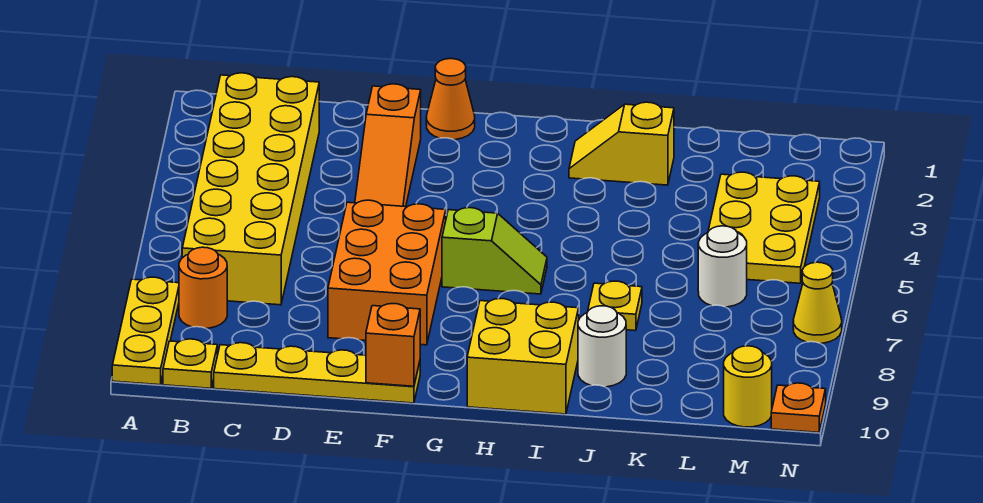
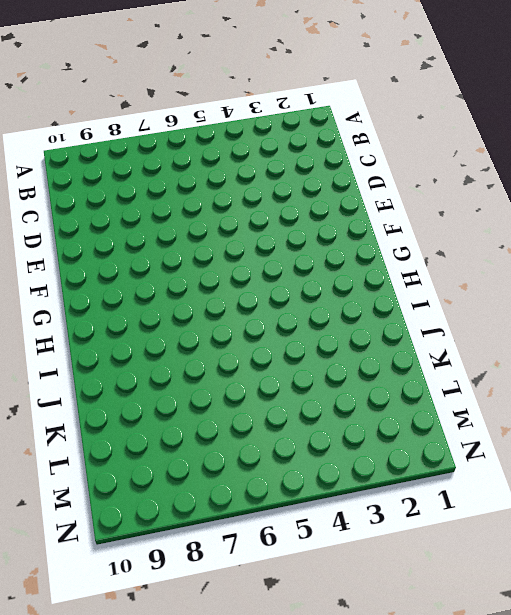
none -> yellow 1x3 plate [112,277,179,385]
none -> yellow 2x6 brick [182,73,319,305]
none -> orange 1x1 round brick [179,247,227,328]

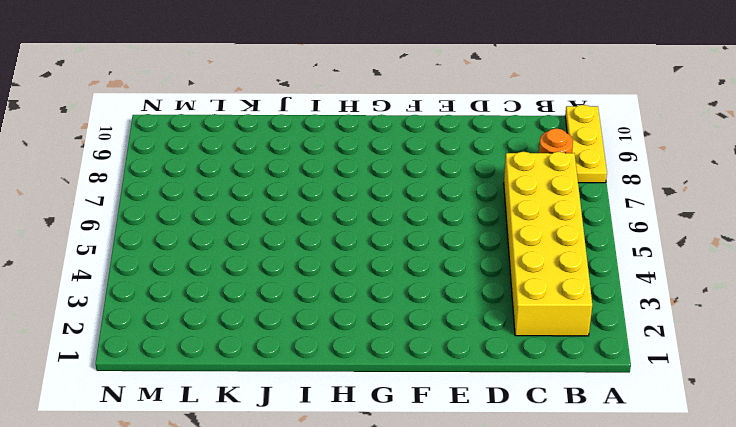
none -> yellow 1x1 plate [163,339,217,388]
none -> yellow 1x4 plate [214,343,420,403]
none -> orange 1x3 slope [355,84,421,207]

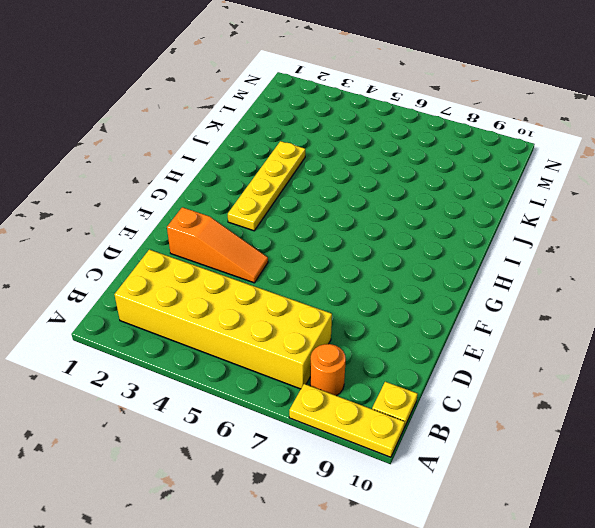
yellow 1x4 plate [228,141,305,231] -> yellow 1x4 plate moved to [214,343,420,403]
none -> orange 2x3 brick [328,200,446,345]
none -> orange 1x1 cone [426,59,475,140]
none -> lime 1x2 slope [442,208,547,294]

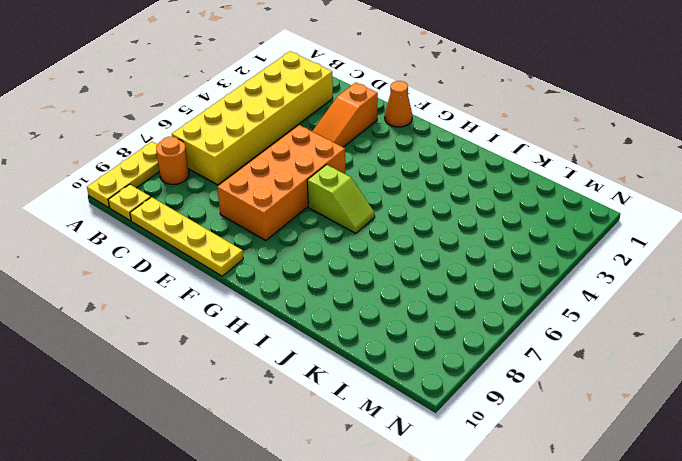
orange 2x4 brick [217,125,345,241] -> orange 2x3 brick [328,200,446,345]
none -> yellow 2x2 brick [467,299,579,414]
none -> yellow 1x2 slope [569,102,674,185]
none -> yellow 1x1 plate [588,281,642,331]

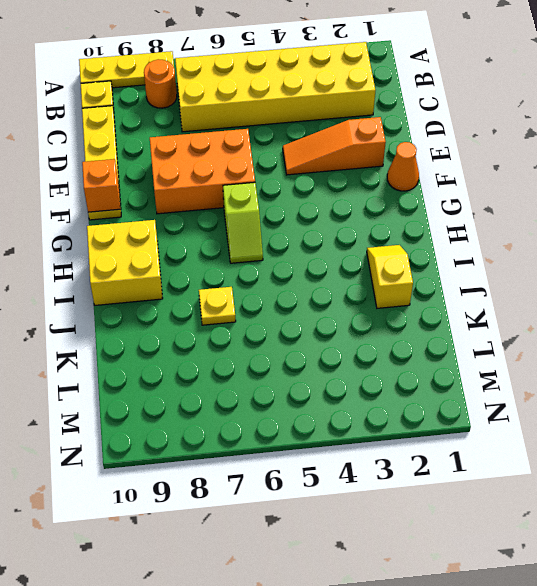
none -> white 1x1 round brick [578,306,626,387]
none -> yellow 2x3 plate [708,172,820,283]
none -> white 1x1 round brick [698,226,747,307]

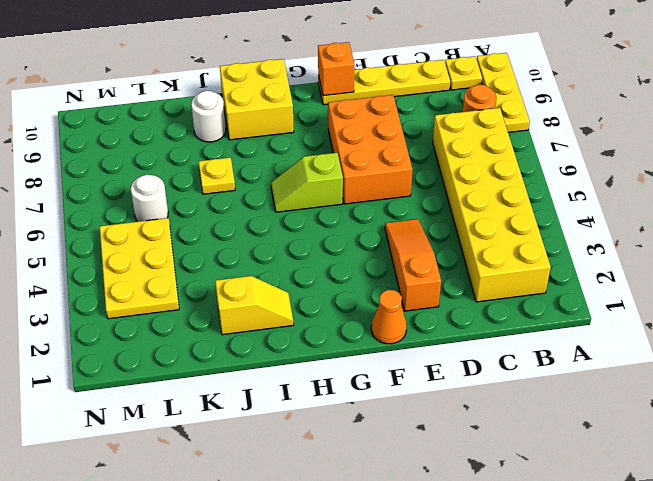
none -> yellow 1x1 round brick [724,346,772,427]
none -> yellow 1x1 cone [793,262,842,343]
none -> orange 1x1 plate [771,383,826,432]

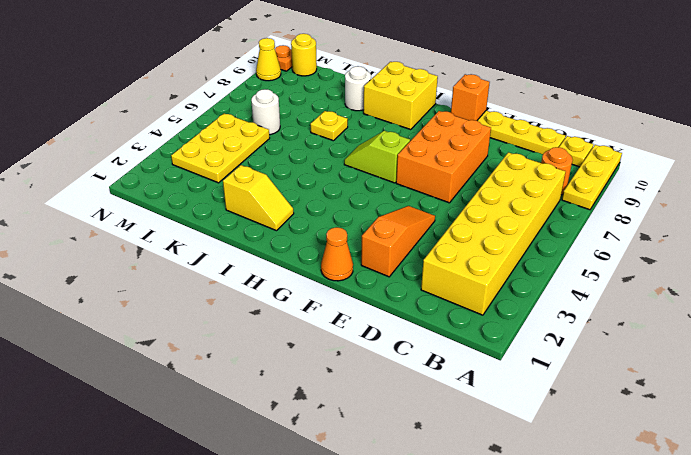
yellow 1x1 cone [256,38,281,81] -> yellow 1x1 cone moved to [793,262,842,343]

